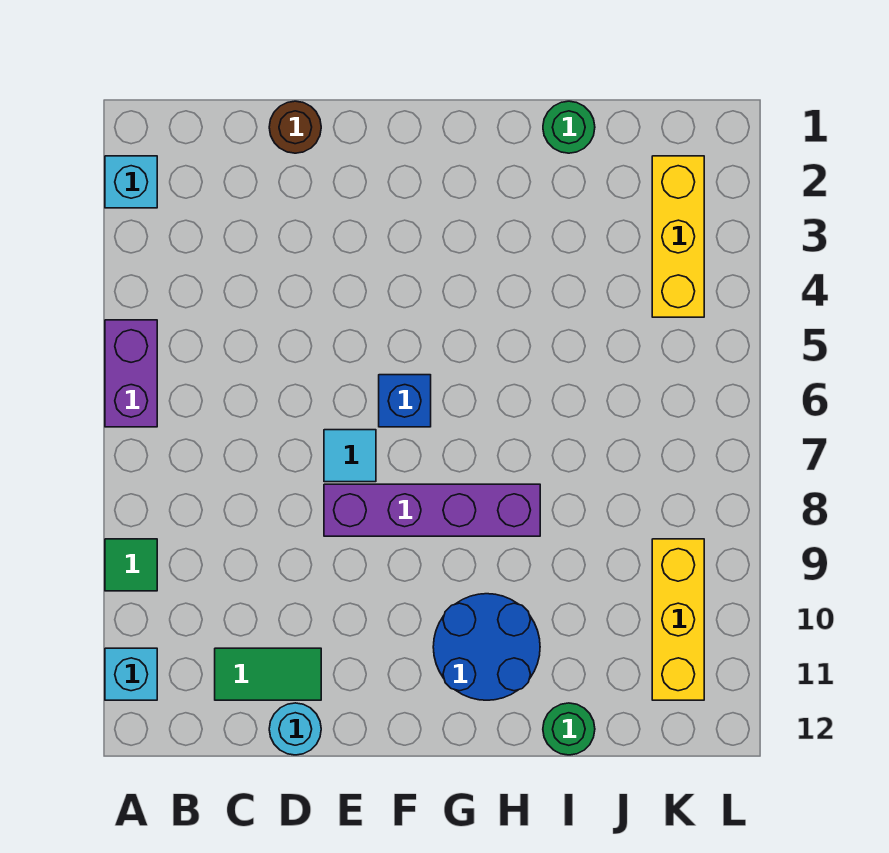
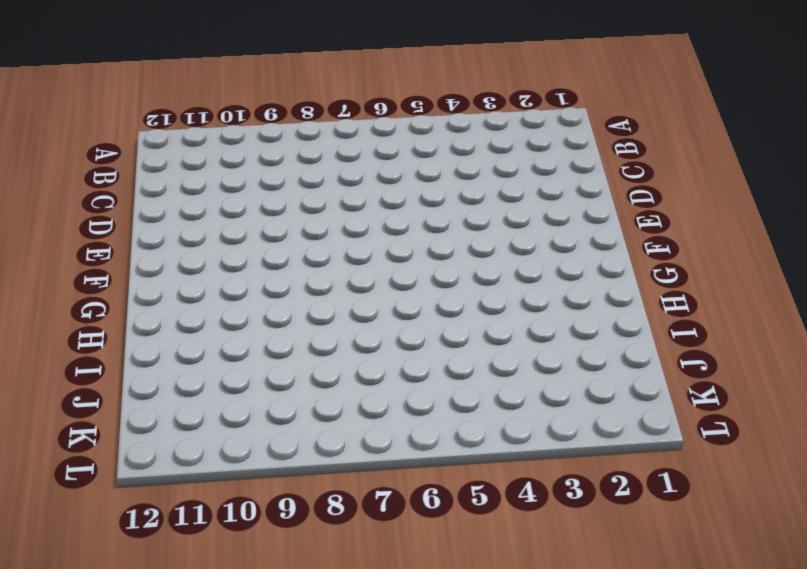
none -> cyan 1x1 brick [105,156,157,208]
none -> purple 1x2 brick [105,320,157,427]
none -> green 1x1 tile [105,539,157,591]

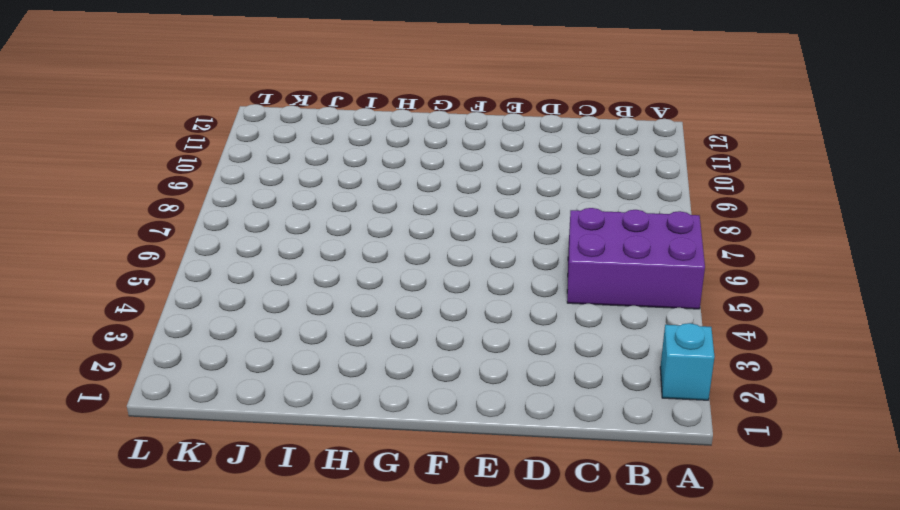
purple 2x3 brick [567,208,705,309] -> purple 1x2 brick [105,320,157,427]
none -> green 1x1 tile [105,539,157,591]
none -> cyan 1x1 brick [105,648,157,700]
none -> green 1x2 tile [215,648,321,700]

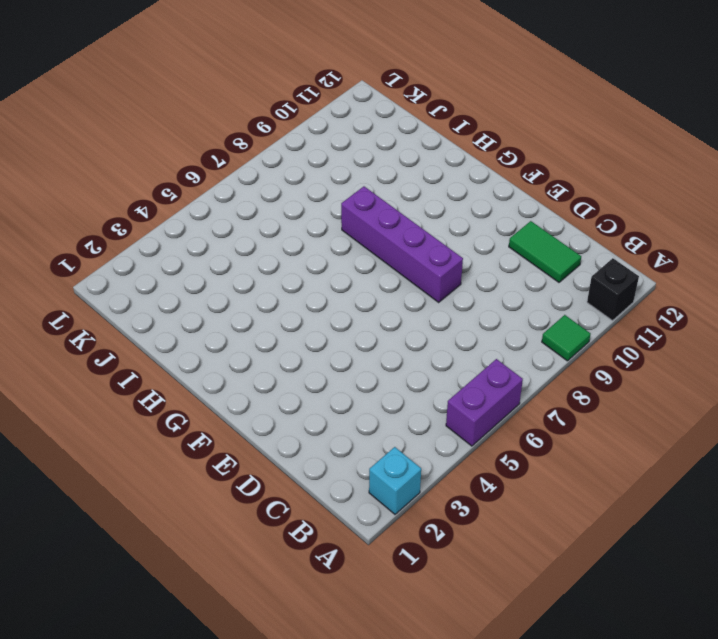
black 1x1 brick [587,258,639,321] -> cyan 1x1 brick [105,648,157,700]
none -> brown 1x1 round brick [269,101,321,153]
none -> cyan 1x1 round brick [269,703,321,755]
none -> cyan 1x1 tile [324,430,376,482]

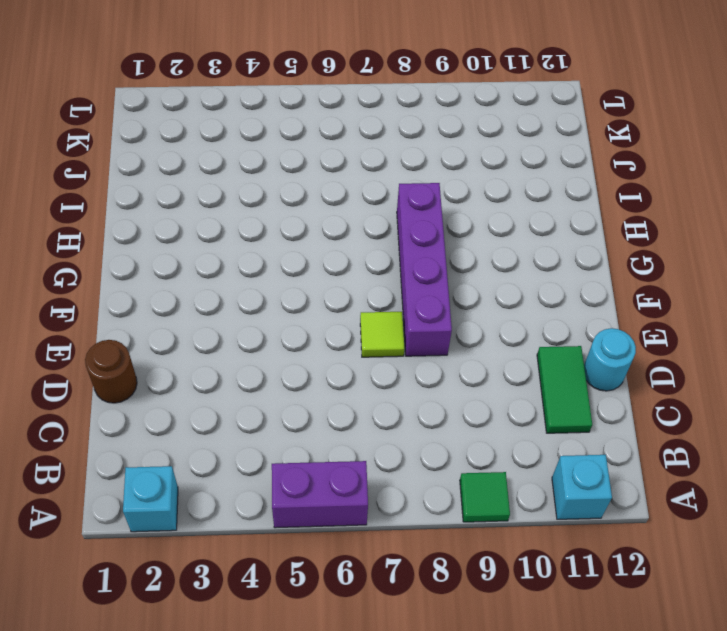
lime 1x1 tile [360,312,404,357] -> cyan 1x1 tile [324,430,376,482]
none -> blue 1x1 brick [379,375,431,427]
none -> blue 2x2 round brick [433,594,540,700]
none -> green 1x1 round brick [543,101,595,153]

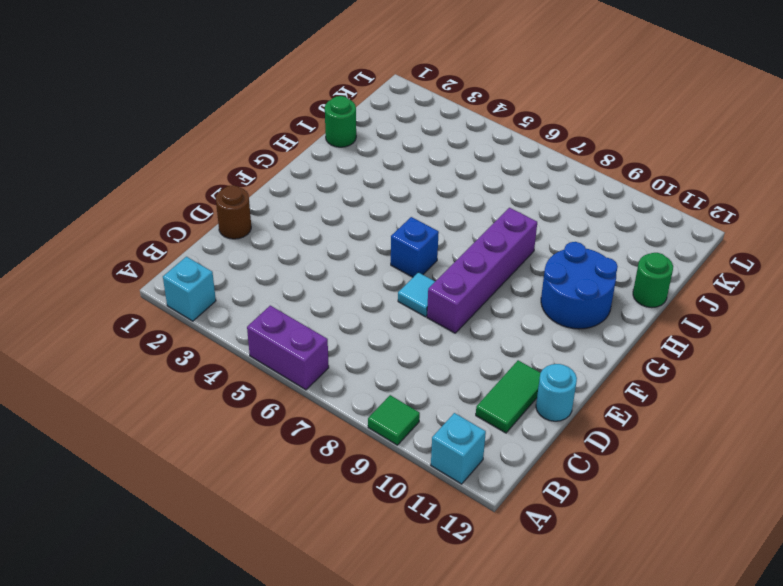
none -> yellow 1x3 brick [652,156,704,317]
none -> yellow 1x3 brick [652,539,704,700]

